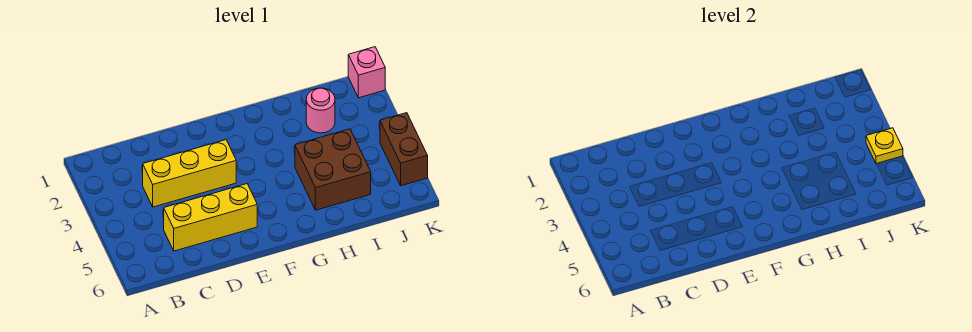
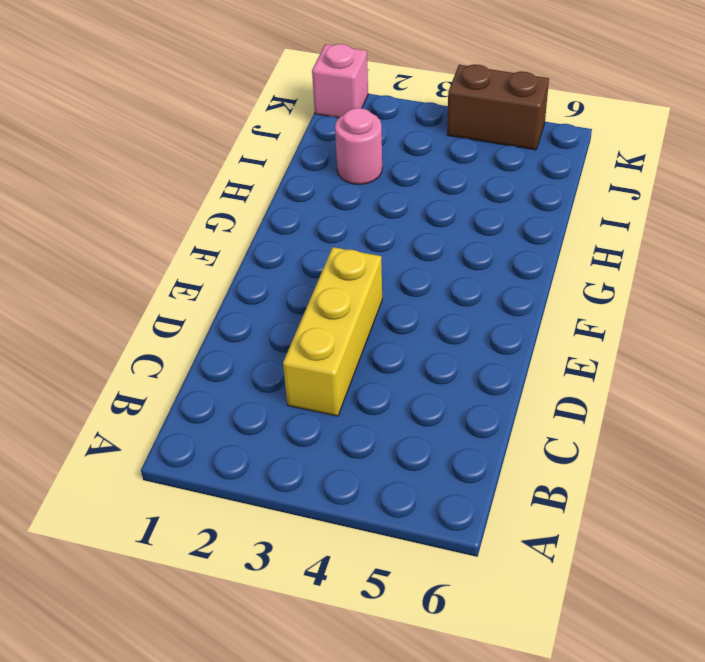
none -> yellow 1x3 brick [164,184,257,251]
none -> brown 2x2 brick [295,129,371,210]

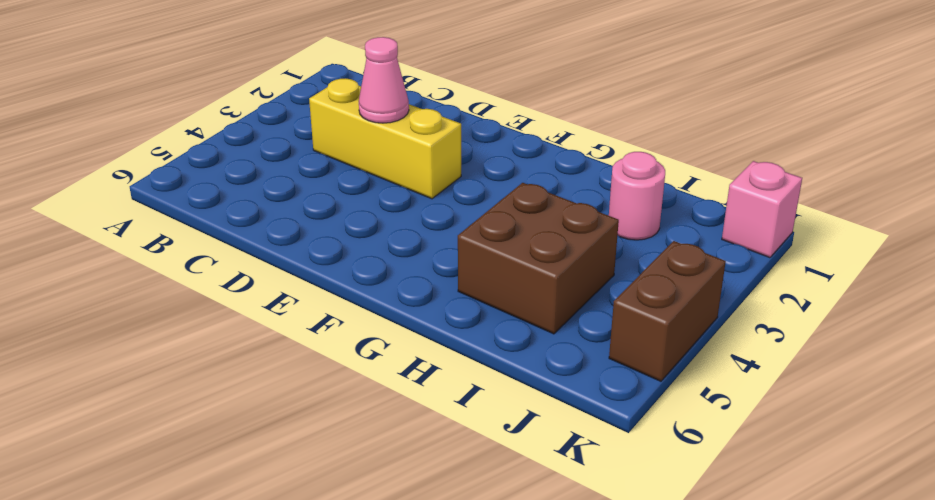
pink 1x1 cone [359,37,409,123] -> none
none -> yellow 1x3 brick [164,184,257,251]
none -> yellow 1x1 plate [866,128,903,164]

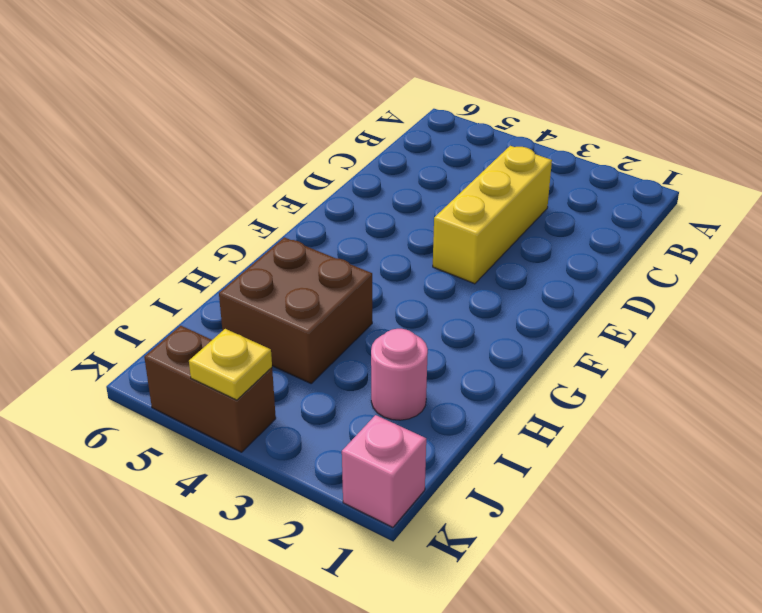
none -> yellow 1x3 brick [164,184,257,251]

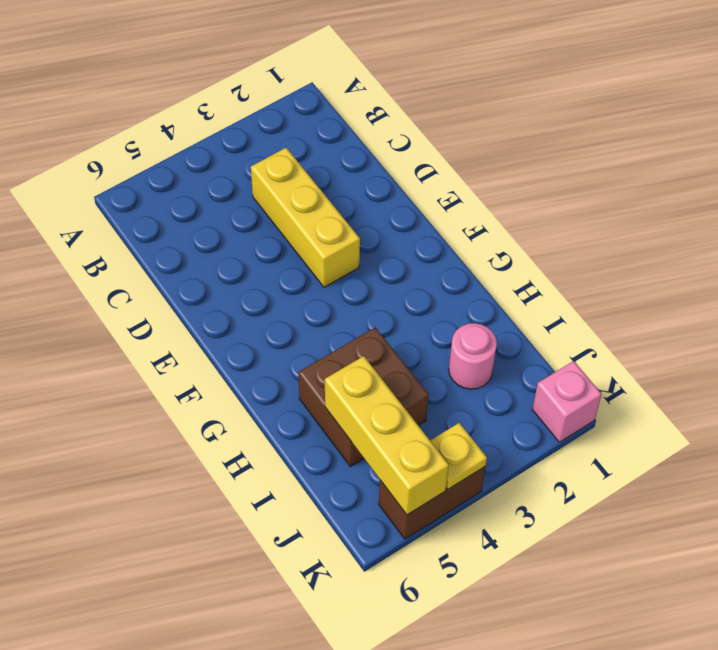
yellow 1x3 brick [325,356,449,515] -> yellow 1x3 brick moved to [164,184,257,251]

